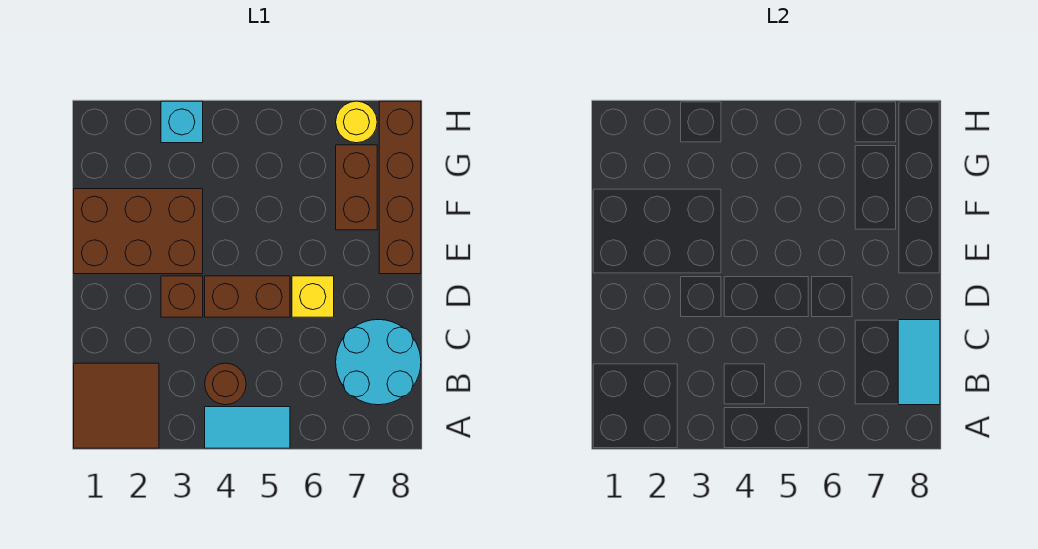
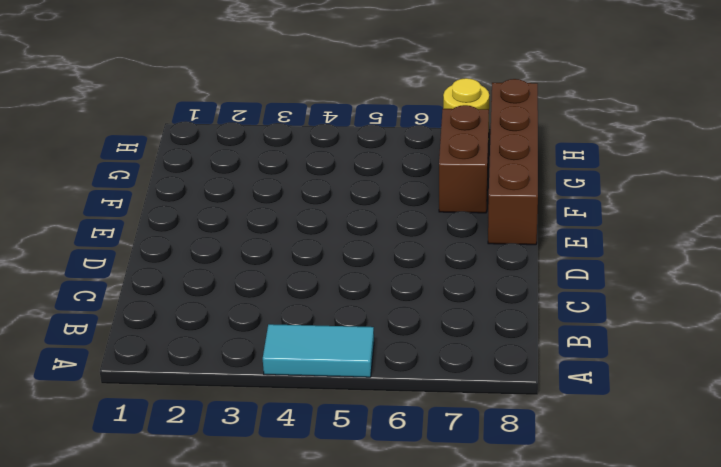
none -> brown 2x2 tile [74,363,159,448]
none -> brown 1x1 round brick [205,363,246,405]
none -> cyan 2x2 round brick [336,320,421,405]

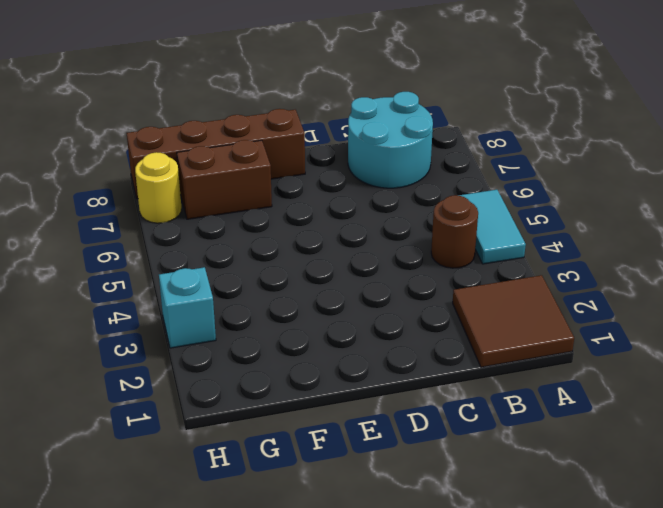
none -> brown 1x1 brick [161,276,203,317]
none -> brown 1x2 brick [205,276,290,317]
none -> yellow 1x1 brick [292,276,334,317]

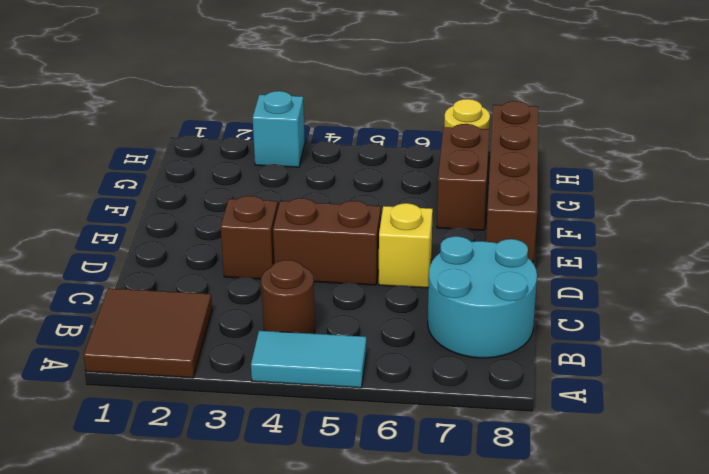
none -> brown 2x3 brick [74,189,203,274]
none -> cyan 1x2 tile [898,320,940,405]

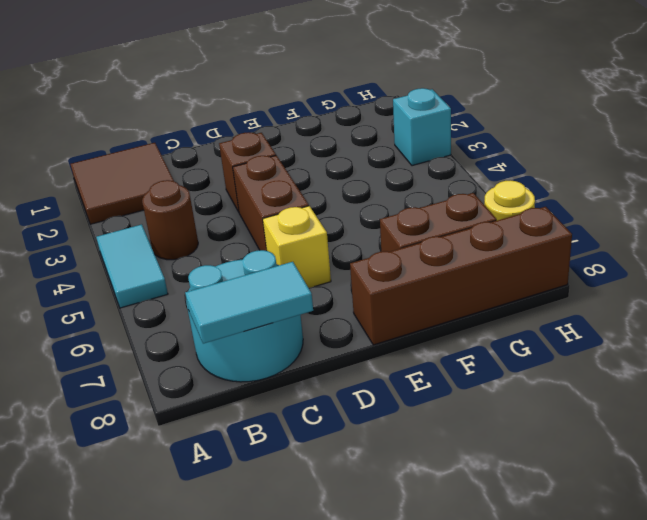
none -> brown 2x3 brick [74,189,203,274]

